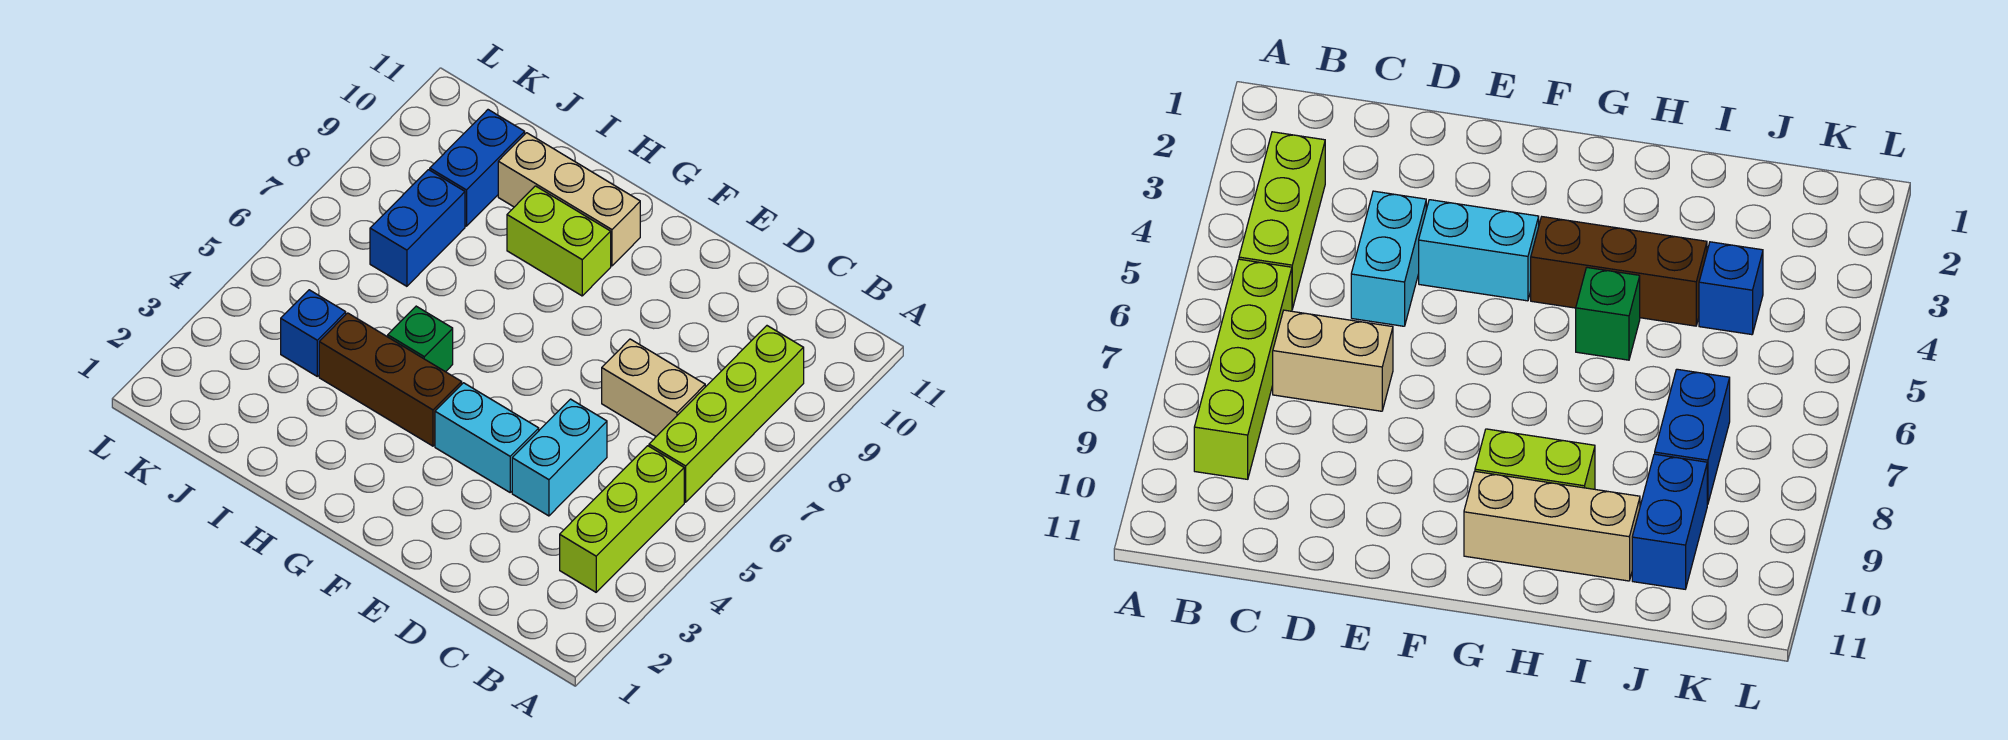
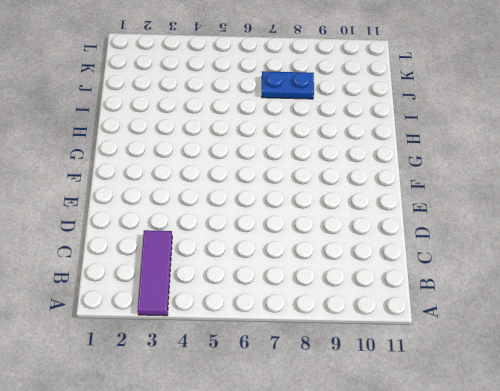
purple 1x3 tile [138,230,172,316] -> lime 1x3 brick [560,446,684,592]
blue 1x2 plate [262,71,314,99] -> blue 1x2 brick [370,170,465,286]
none -> lime 1x4 brick [649,326,804,502]
none -> tan 1x2 brick [602,339,705,436]
none -> cyan 1x2 brick [512,399,607,516]

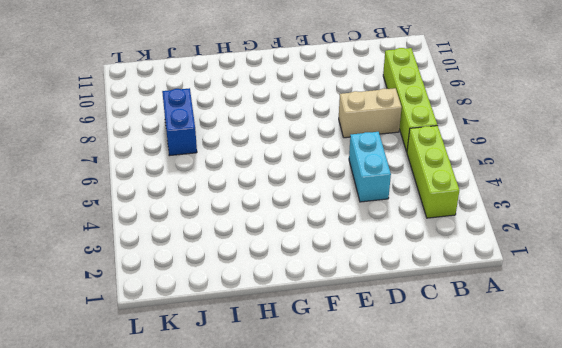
none -> cyan 1x2 brick [435,383,539,492]
none -> brown 1x3 brick [319,313,462,446]
none -> lime 1x2 brick [507,186,611,296]

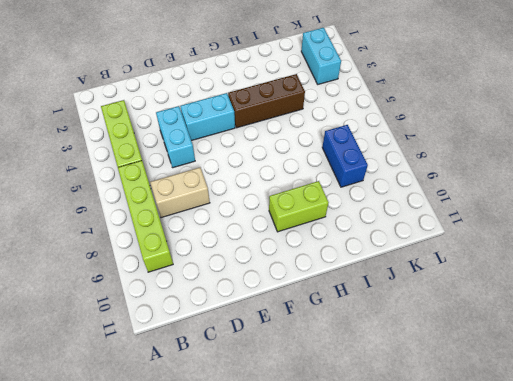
cyan 1x2 brick [301,28,341,84] -> none
none -> tan 1x3 brick [498,133,640,266]
none -> green 1x1 brick [388,306,453,372]
none -> blue 1x1 brick [281,290,346,376]

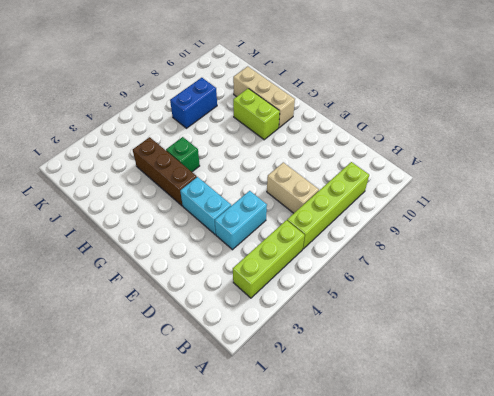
none -> blue 1x1 brick [281,290,346,376]
none -> blue 1x2 brick [430,110,525,226]

